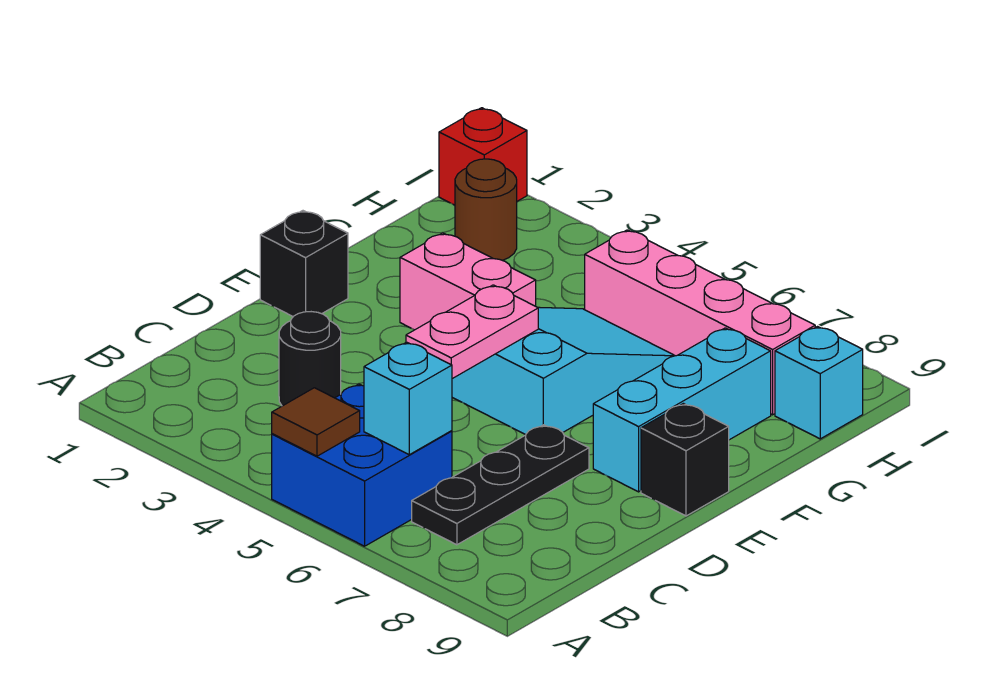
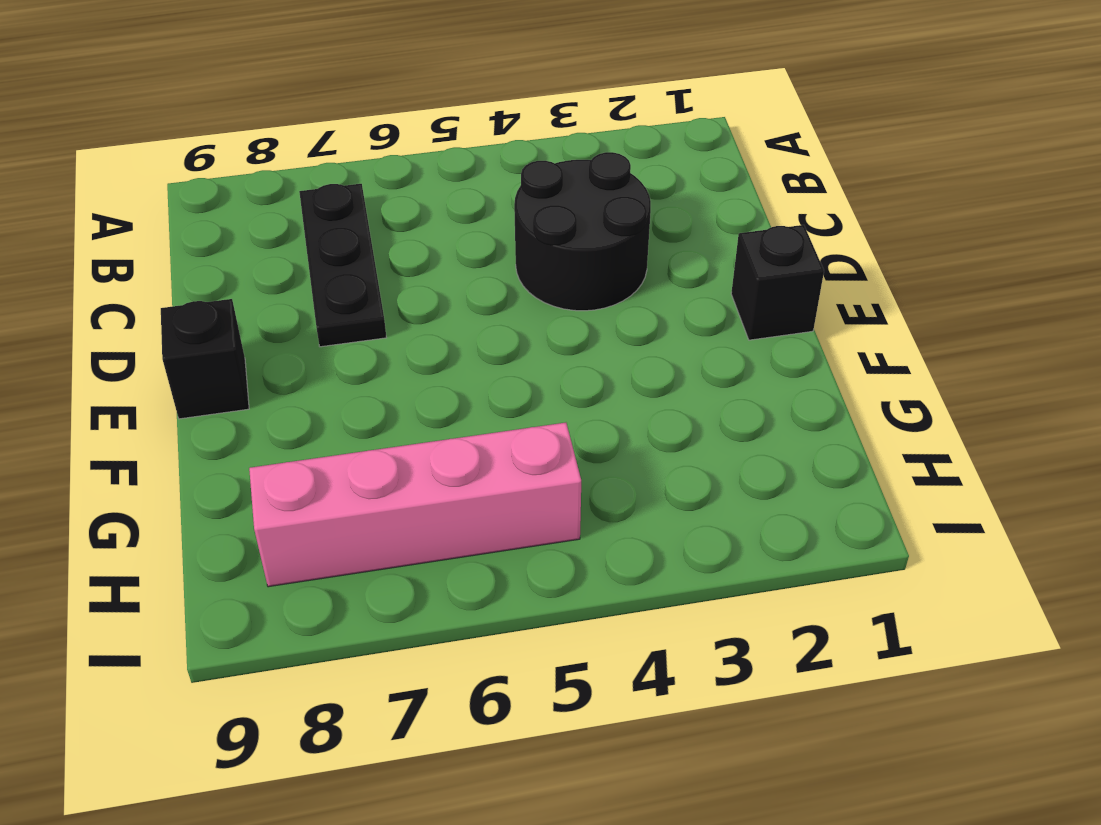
black 2x2 round brick [514,152,651,311] -> black 1x1 round brick [279,312,341,406]
none -> blue 2x2 brick [272,384,452,546]
none -> cyan 2x3 slope [452,307,674,435]
none -> cyan 1x3 brick [593,328,771,492]

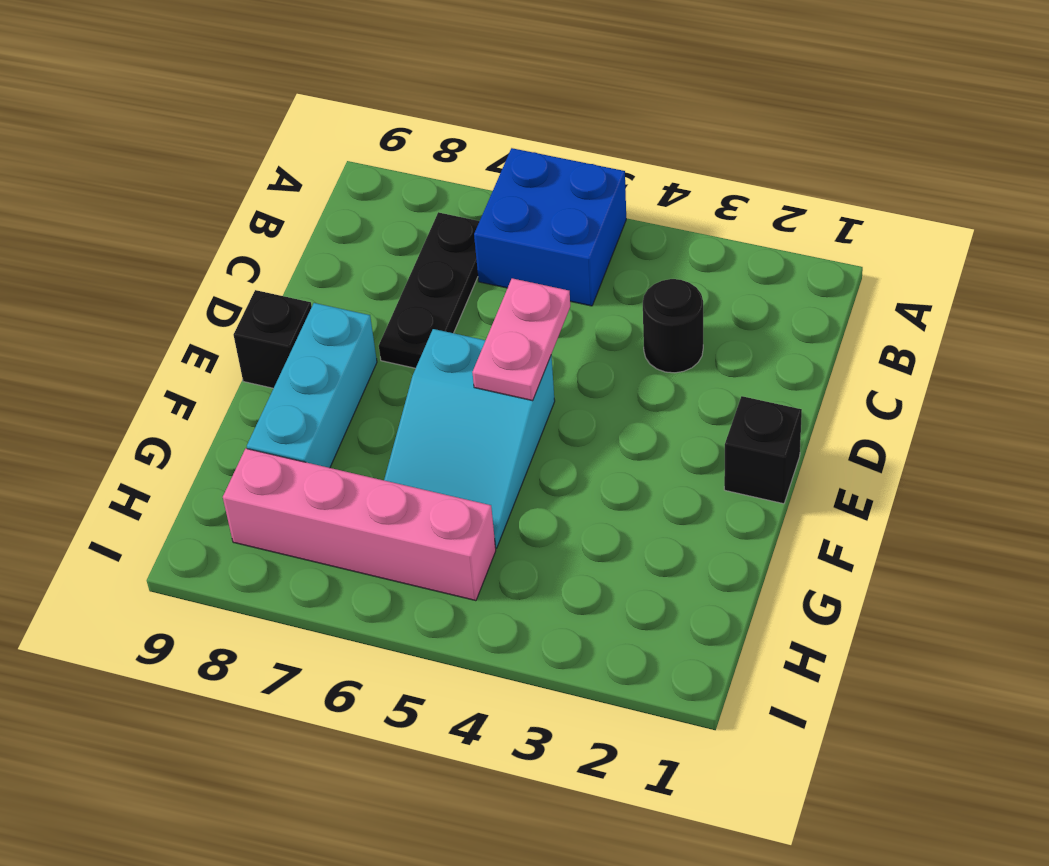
none -> pink 1x2 brick [400,233,536,330]
none -> brown 1x1 round brick [455,159,517,260]
none -> cyan 1x1 brick [775,327,863,439]

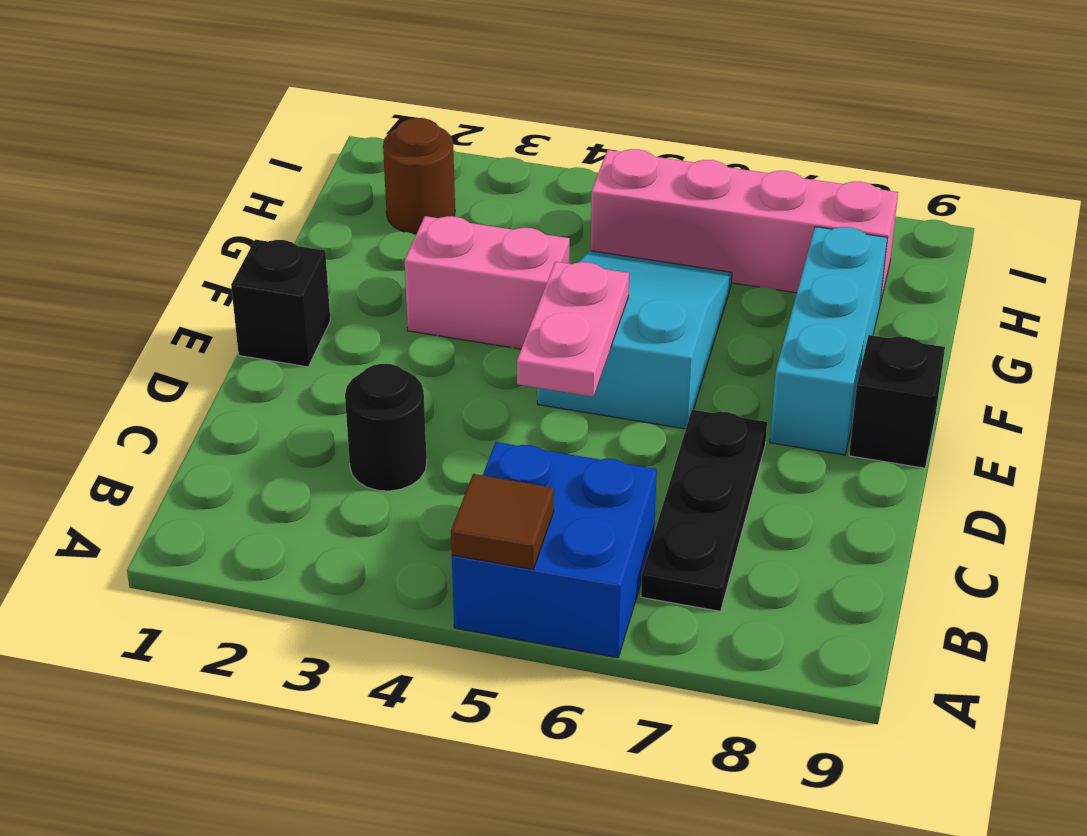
none -> cyan 1x1 brick [775,327,863,439]
none -> red 1x1 brick [439,108,527,205]
none -> cyan 1x1 brick [364,342,452,455]

